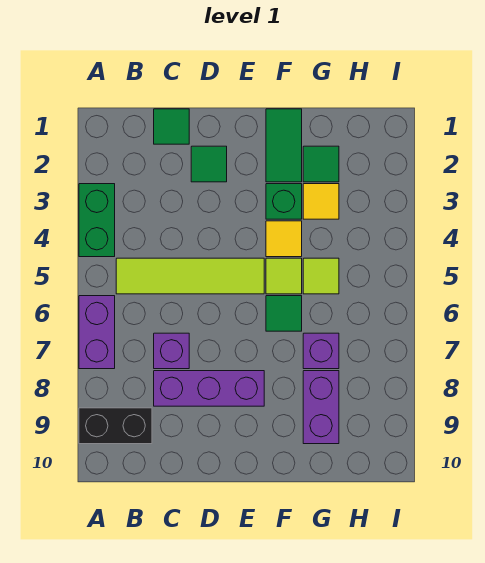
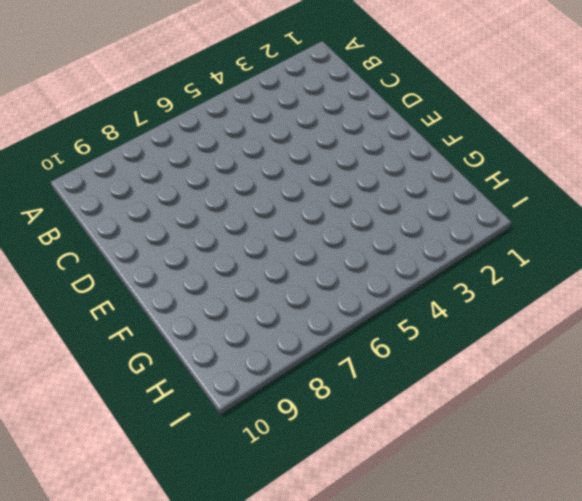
none -> green 1x2 brick [79,184,115,257]
none -> purple 1x2 brick [79,296,115,369]
none -> black 1x2 brick [79,408,152,444]

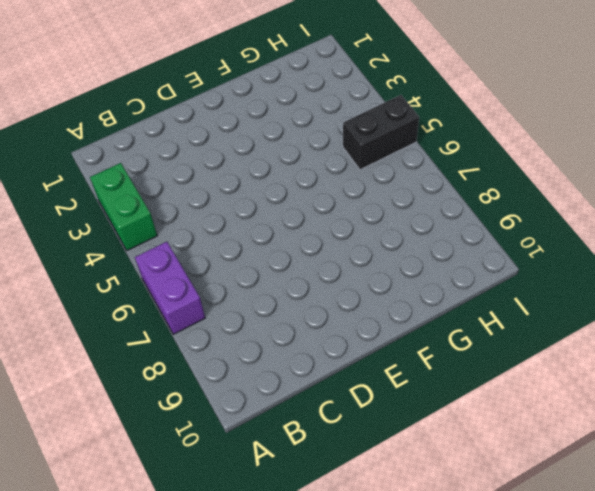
black 1x2 brick [343,95,419,170] -> black 1x2 brick moved to [79,408,152,444]
none -> lime 1x4 tile [116,258,264,294]
none -> green 1x1 tile [154,109,189,144]
none -> purple 1x1 brick [154,333,189,369]

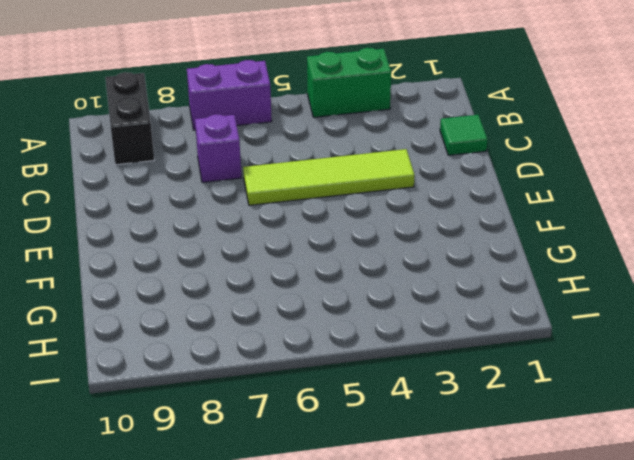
lime 1x4 tile [243,149,415,205] -> lime 1x4 tile turned to [116,258,264,294]
none -> purple 1x3 brick [154,371,264,406]
none -> green 1x1 tile [191,146,227,182]
none -> green 1x2 tile [266,109,302,182]

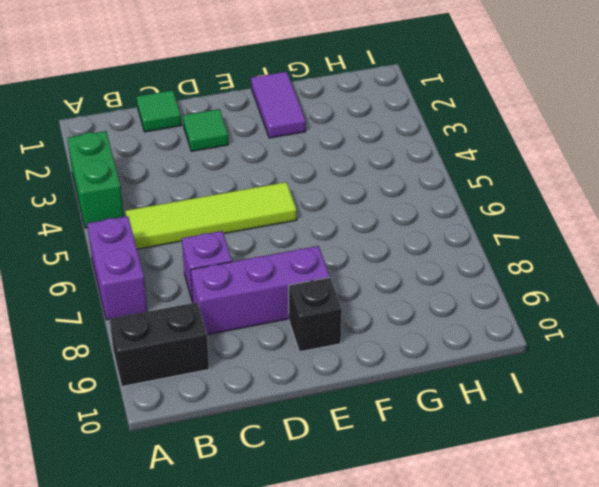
black 1x1 brick [289,277,342,352] -> none
purple 1x2 tile [251,72,306,138] -> green 1x2 tile [266,109,302,182]
none -> green 1x1 brick [266,184,302,219]
none -> yellow 1x1 tile [266,221,302,257]
none -> lime 1x1 tile [266,258,302,294]

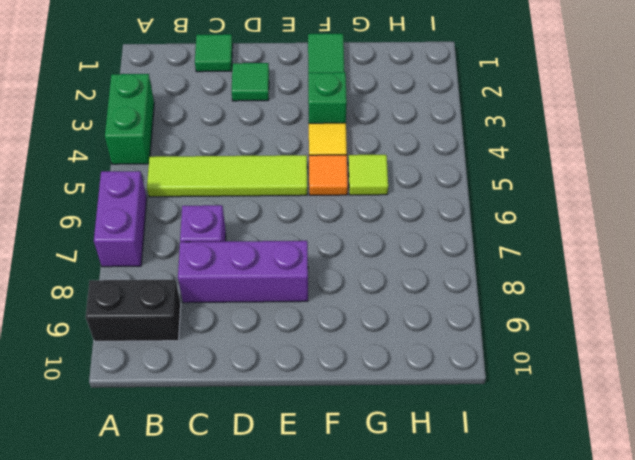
orange 1x1 tile [309,155,348,195] -> lime 1x1 tile [266,258,302,294]
none -> green 1x1 tile [266,296,302,331]
none -> green 1x1 tile [303,146,339,182]
none -> yellow 1x1 tile [303,184,339,219]

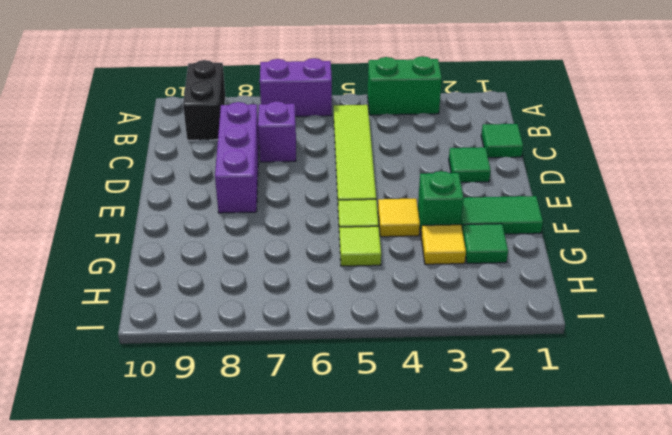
none -> green 1x1 tile [266,296,302,331]
none -> purple 1x1 brick [303,333,339,369]
none -> purple 1x2 brick [303,371,339,444]

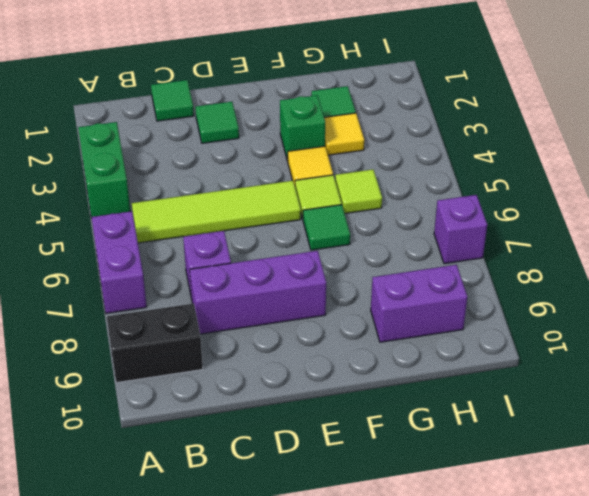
purple 1x2 brick [371,265,467,342] -> purple 1x2 brick turned to [303,371,339,444]
purple 1x1 brick [434,195,487,264] -> purple 1x1 brick moved to [303,333,339,369]
none -> green 1x2 tile [266,109,302,182]

